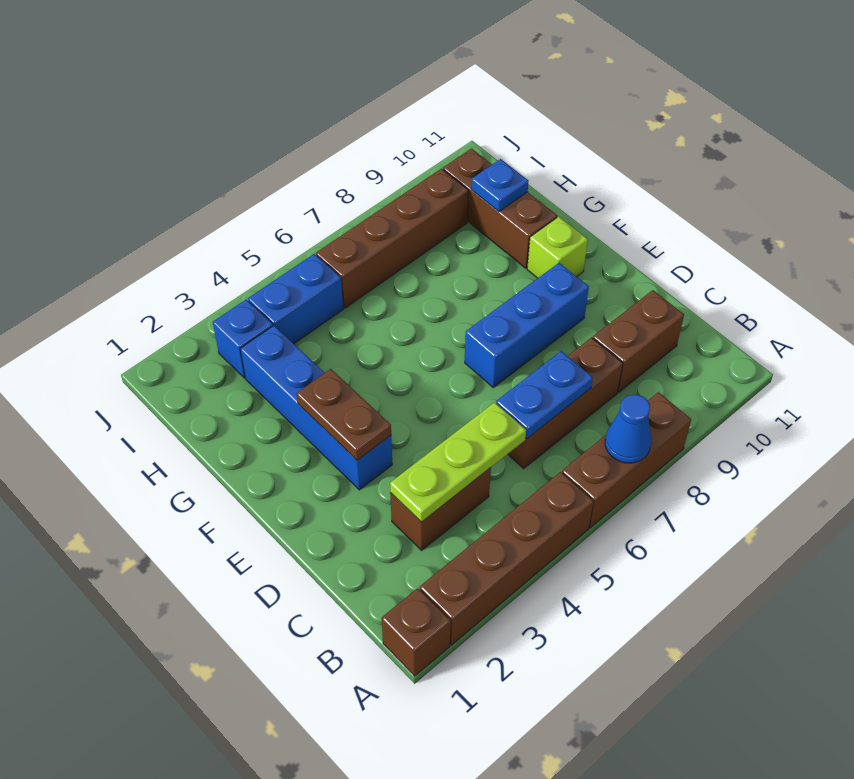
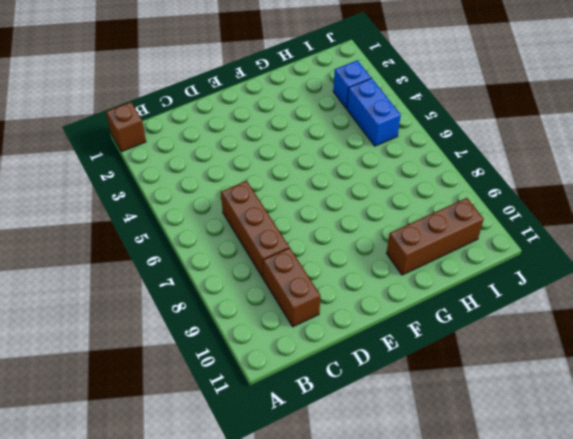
none -> brown 1x4 brick [420,472,593,645]
none -> brown 1x3 brick [562,392,691,528]
none -> brown 1x2 brick [390,468,491,550]

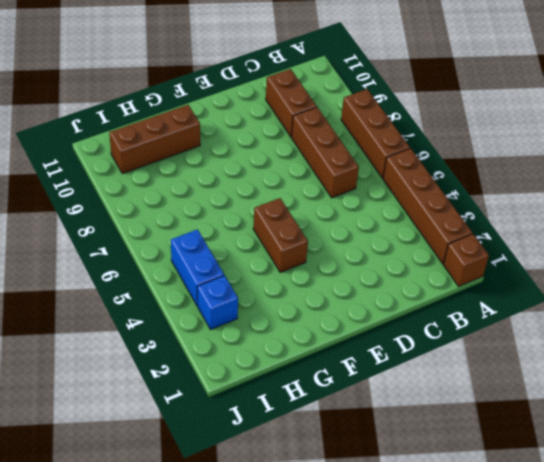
brown 1x2 brick [253,198,308,272] -> brown 1x2 brick moved to [390,468,491,550]
none -> blue 1x4 brick [240,326,392,490]
none -> blue 1x3 brick [465,263,589,387]
none -> lime 1x1 brick [527,217,588,278]

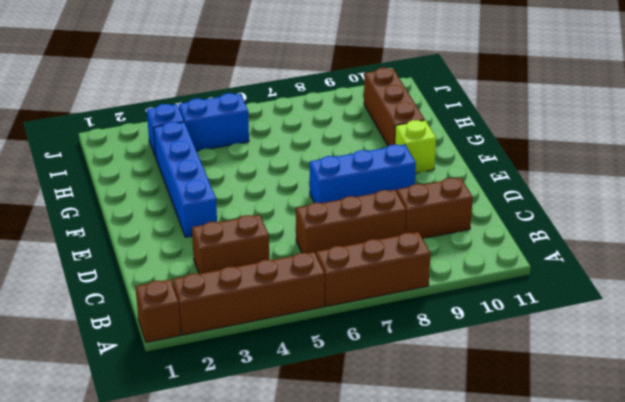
none -> brown 1x4 brick [316,169,468,308]
none -> blue 1x1 cone [605,395,651,463]
none -> lime 1x3 plate [390,402,526,522]

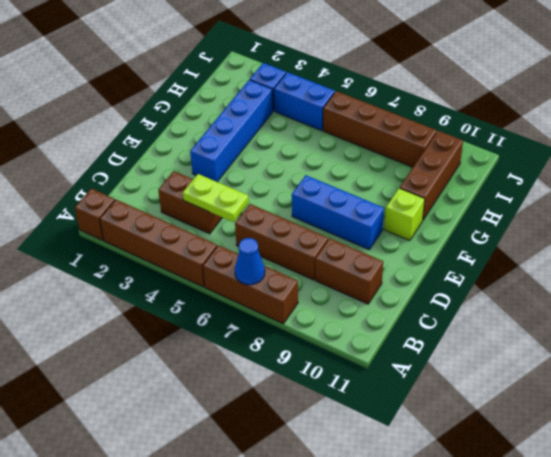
lime 1x2 plate [183,174,249,222] -> lime 1x3 plate [390,402,526,522]
none -> blue 1x2 plate [496,351,593,439]
none -> brown 1x2 plate [297,369,391,460]
none -> blue 1x1 plate [471,159,529,212]

